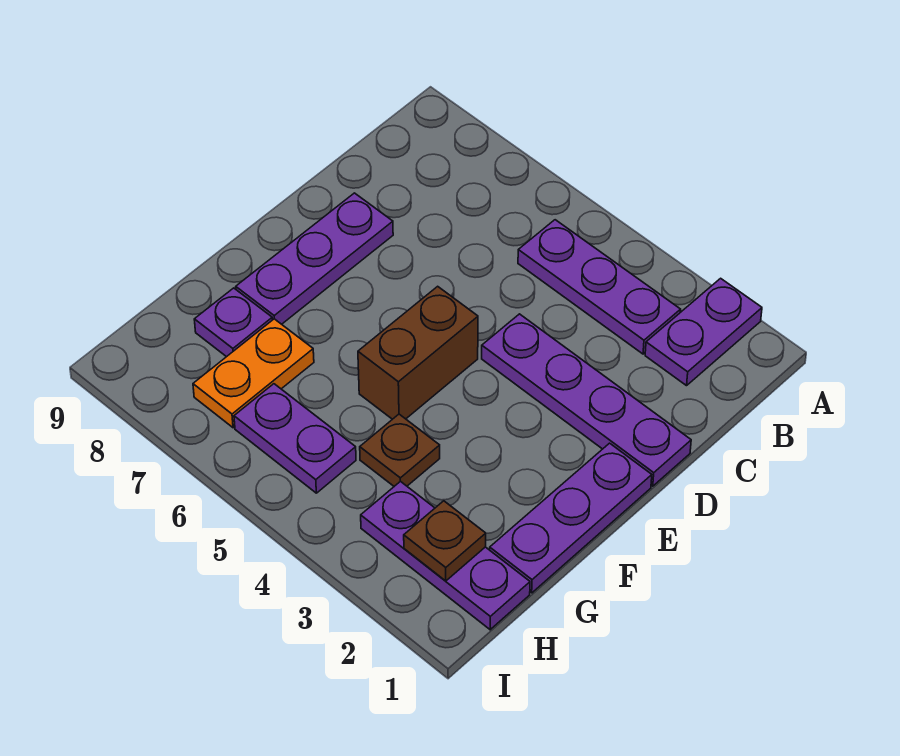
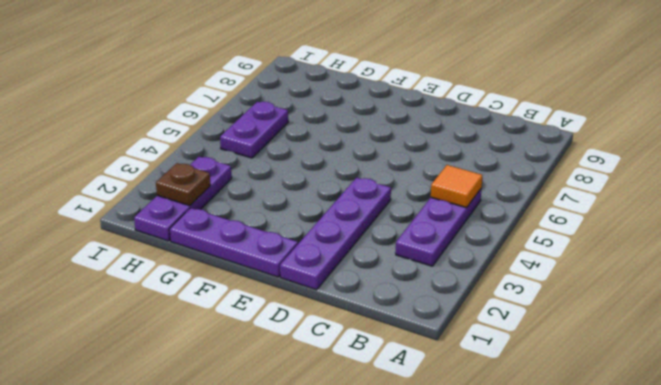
orange 1x1 tile [431,165,482,208] -> none
none -> purple 1x2 plate [645,278,762,386]
none -> purple 1x3 plate [236,193,393,324]
none -> brown 1x2 brick [358,286,478,419]

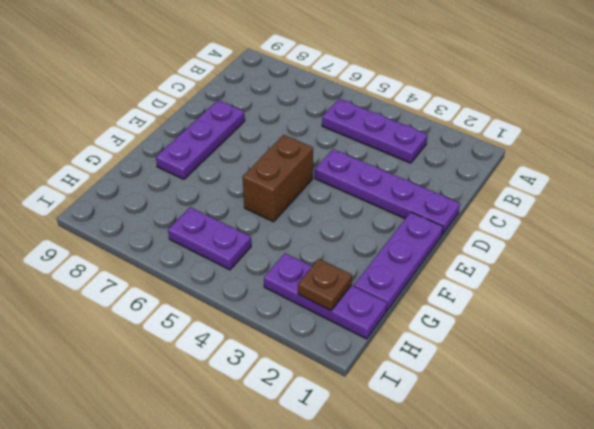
none -> purple 1x2 plate [645,278,762,386]
none -> brown 1x1 plate [360,414,440,486]
none -> orange 1x2 plate [193,319,314,428]

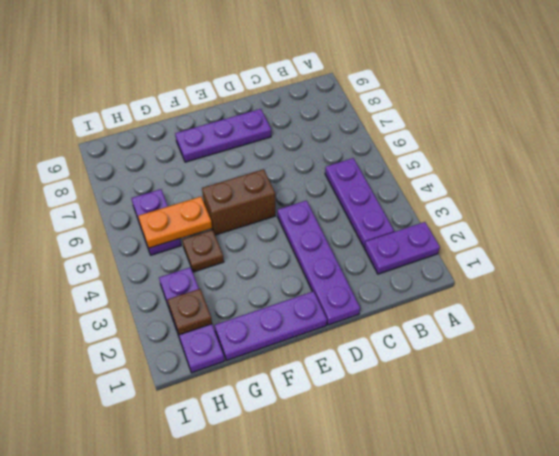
orange 1x2 plate [138,197,212,248] -> orange 1x2 plate moved to [193,319,314,428]
none -> purple 1x1 plate [194,288,272,357]

